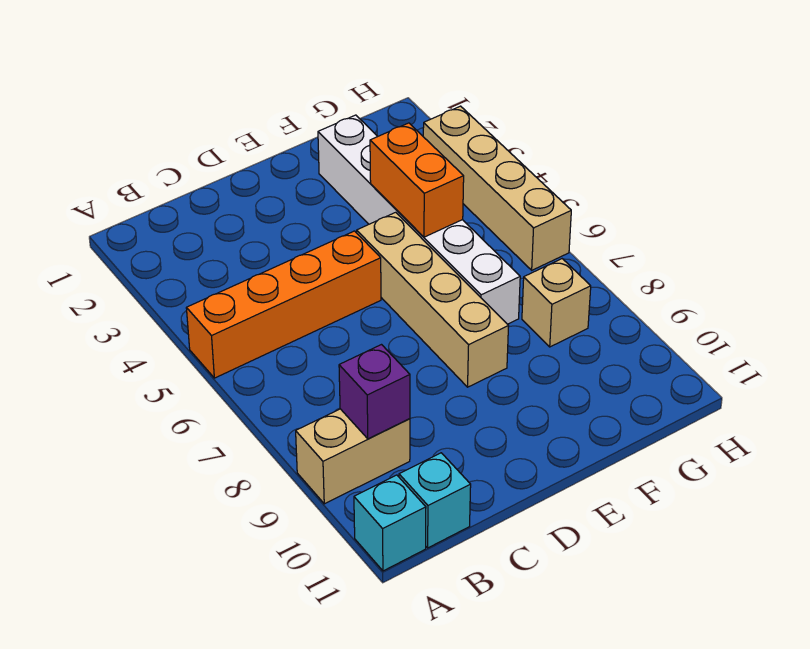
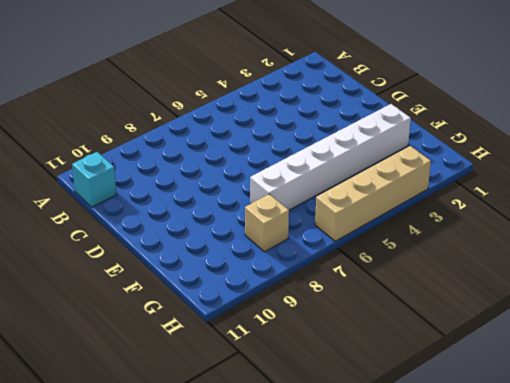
none -> orange 1x4 brick [186,231,381,378]
none -> tan 1x2 brick [296,409,410,504]

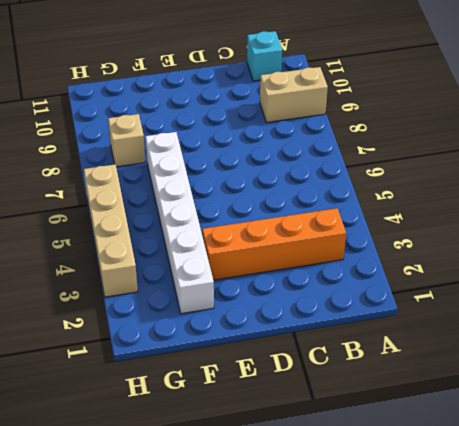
orange 1x4 brick [202,208,346,280] -> orange 1x4 brick moved to [186,231,381,378]
none -> cyan 1x1 brick [354,475,426,571]
none -> tan 1x4 brick [357,212,508,387]

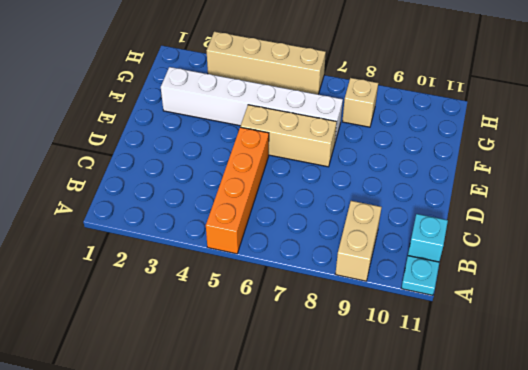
cyan 1x1 plate [401,256,439,295] -> cyan 1x1 brick [354,475,426,571]
tan 1x3 brick [240,105,337,167] -> tan 1x4 brick [357,212,508,387]
none -> purple 1x1 brick [339,345,410,439]
none -> orange 1x2 brick [370,123,464,237]

